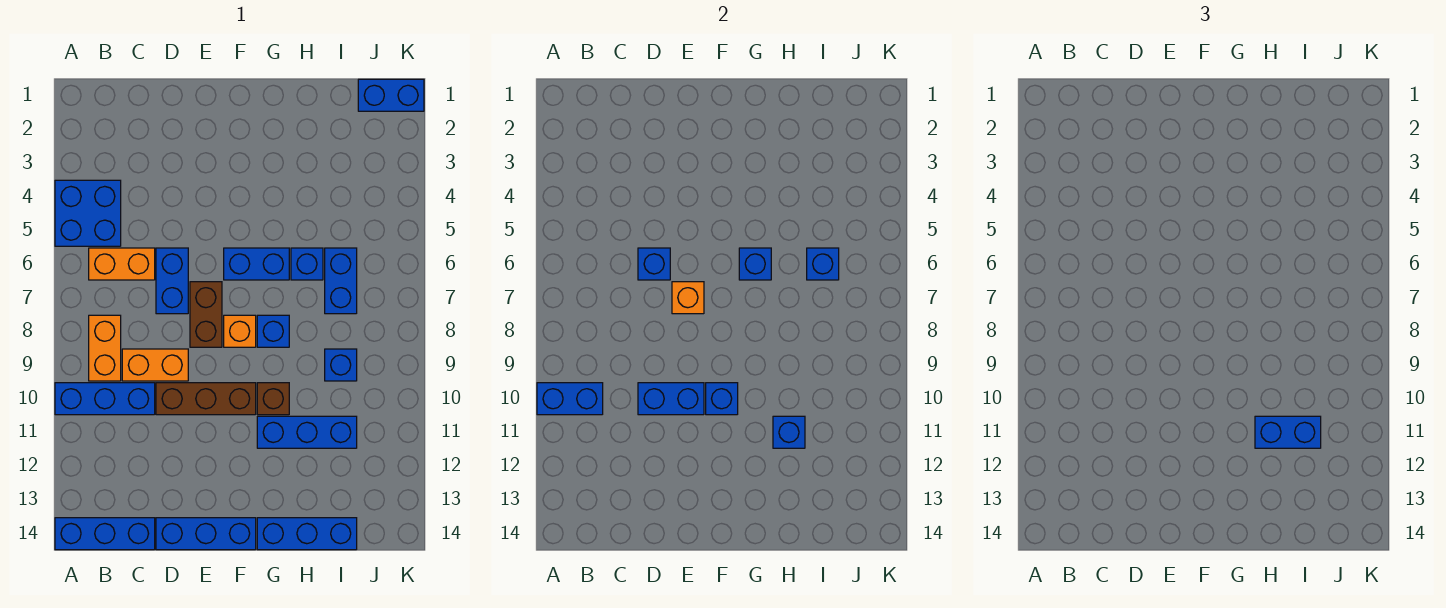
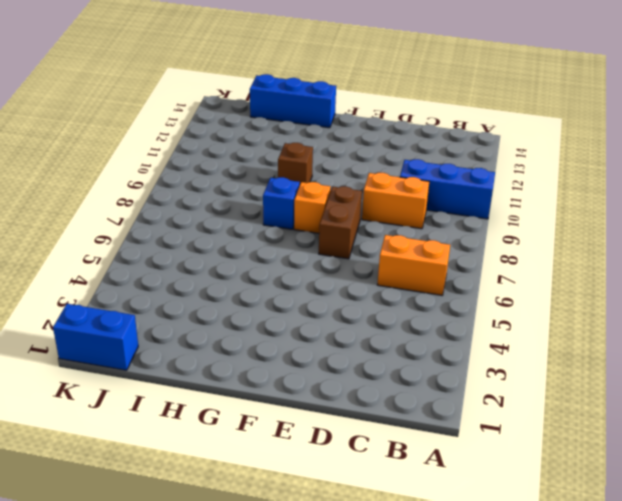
none -> blue 2x2 brick [55,180,121,246]
none -> blue 1x3 brick [55,518,155,550]
none -> orange 1x2 brick [89,315,121,381]

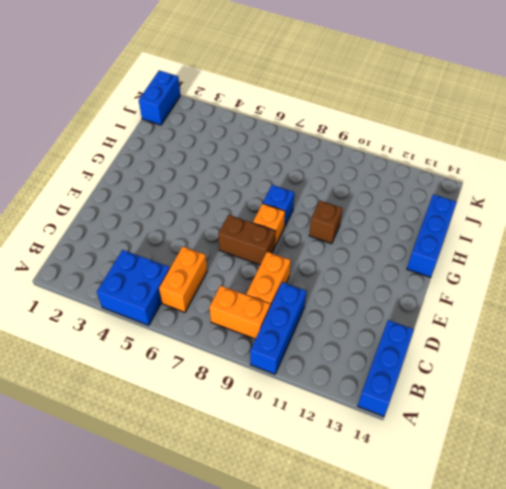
none -> blue 1x2 brick [156,248,188,314]
none -> brown 1x3 brick [156,383,256,415]
none -> blue 1x3 brick [156,518,256,550]

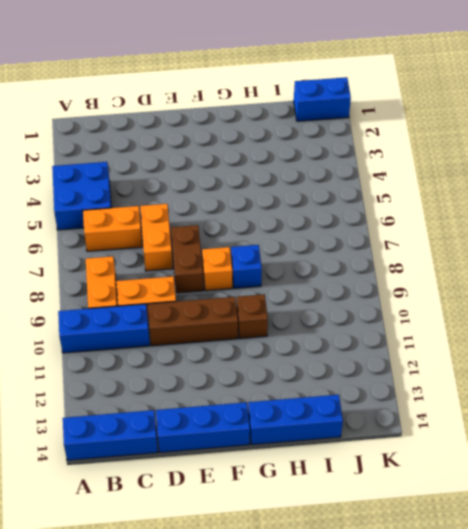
orange 1x2 brick [140,204,173,271] -> blue 1x2 brick [156,248,188,314]
none -> blue 1x2 brick [224,248,289,280]
none -> blue 1x3 brick [257,416,357,448]
none -> blue 1x1 brick [291,248,323,280]

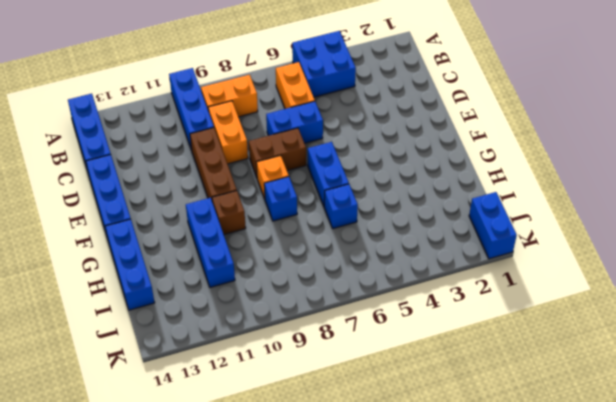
none -> blue 1x2 brick [325,248,357,314]
none -> blue 1x1 brick [325,349,357,381]
none -> blue 1x2 brick [537,383,603,415]

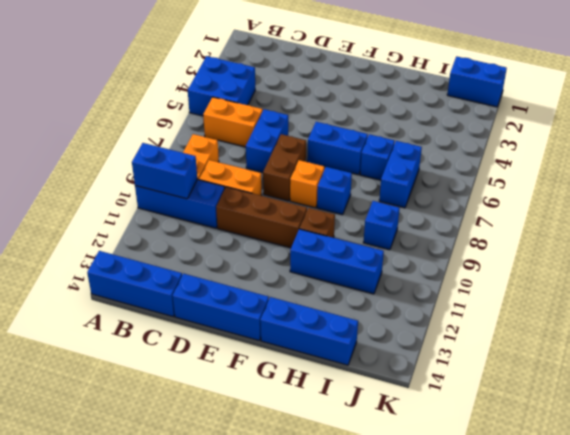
none -> blue 1x1 brick [638,248,670,280]
none -> blue 1x2 brick [638,383,704,415]
none -> orange 1x1 brick [672,282,704,314]

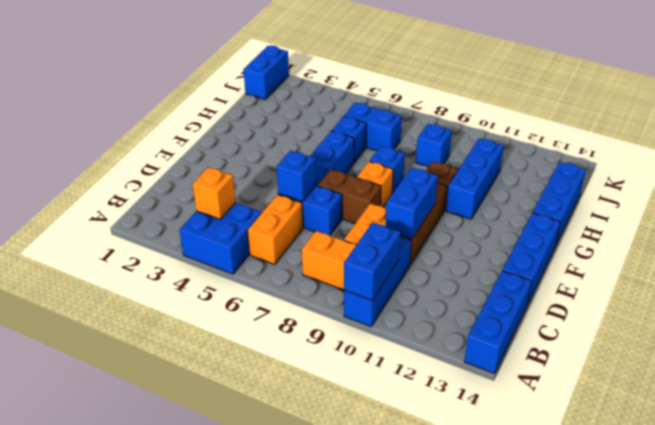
orange 1x1 brick [193,167,236,219] -> orange 1x1 brick moved to [672,282,704,314]
none -> blue 1x1 brick [706,383,738,415]
none -> blue 1x1 brick [739,248,771,280]
none -> blue 1x1 brick [773,416,805,448]

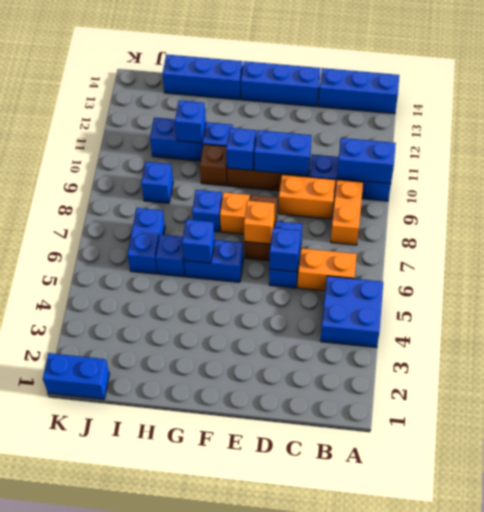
none -> blue 1x1 brick [807,248,839,280]
none -> blue 1x2 brick [1255,416,1321,448]

